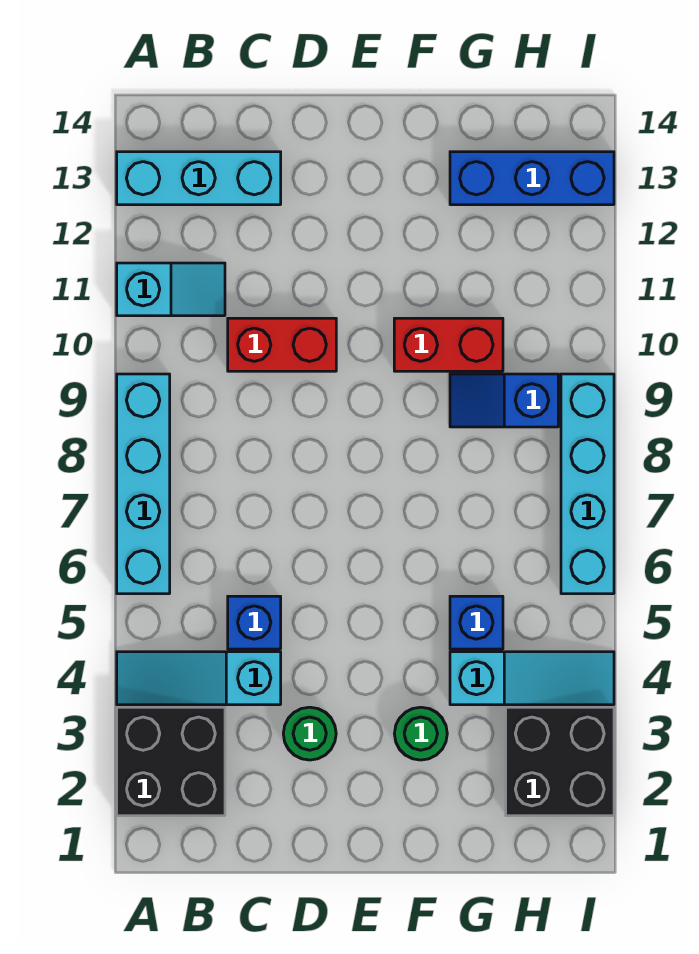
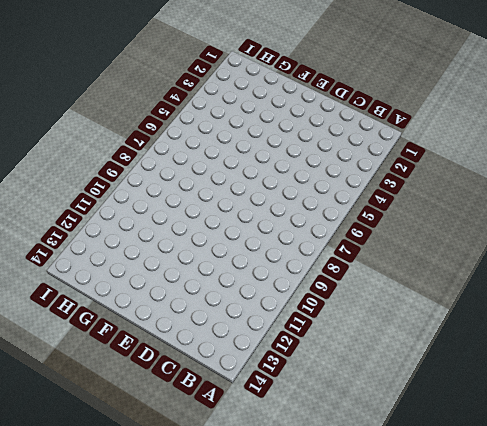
none -> black 2x2 brick [117,707,225,816]
none -> cyan 1x3 slope [117,652,281,705]
none -> cyan 1x4 brick [117,374,170,594]

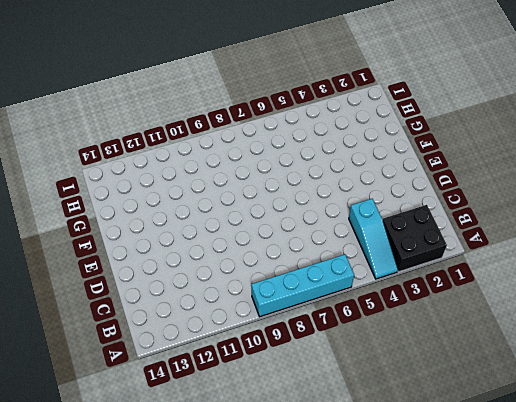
none -> cyan 1x2 slope [117,263,225,316]
none -> cyan 1x3 brick [117,152,281,205]
none -> blue 1x1 brick [228,596,281,649]

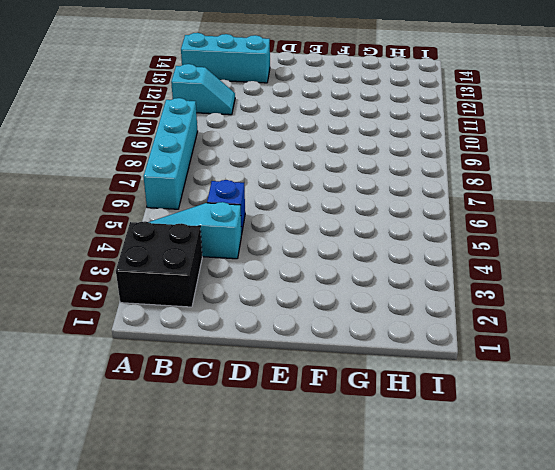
none -> red 1x2 brick [228,318,336,371]
none -> green 1x1 round brick [283,707,336,760]
none -> green 1x1 round brick [394,707,447,760]

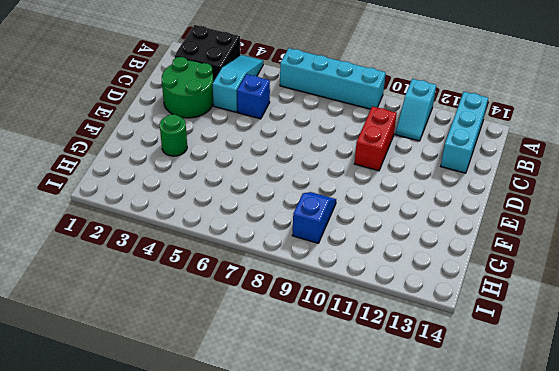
green 2x2 round brick [162,57,213,118] -> green 1x1 round brick [283,707,336,760]
none -> red 1x2 brick [394,318,503,371]
none -> cyan 1x3 slope [450,652,614,705]
none -> blue 1x1 brick [450,596,503,649]

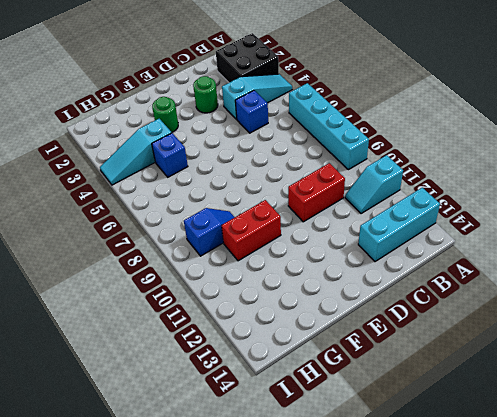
none -> blue 1x3 brick [450,152,614,205]
none -> black 2x2 brick [506,707,614,816]
none -> cyan 1x4 brick [561,374,614,594]

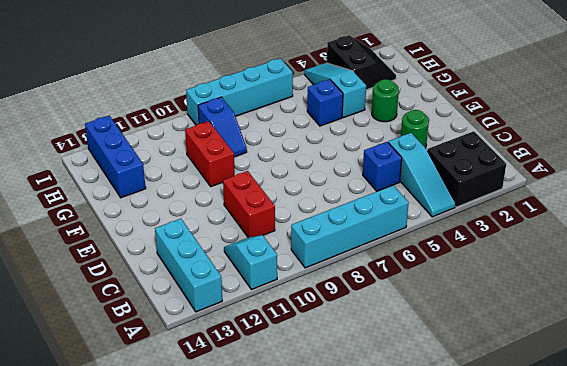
black 2x2 slope [327,35,396,90] -> black 2x2 brick [506,707,614,816]

